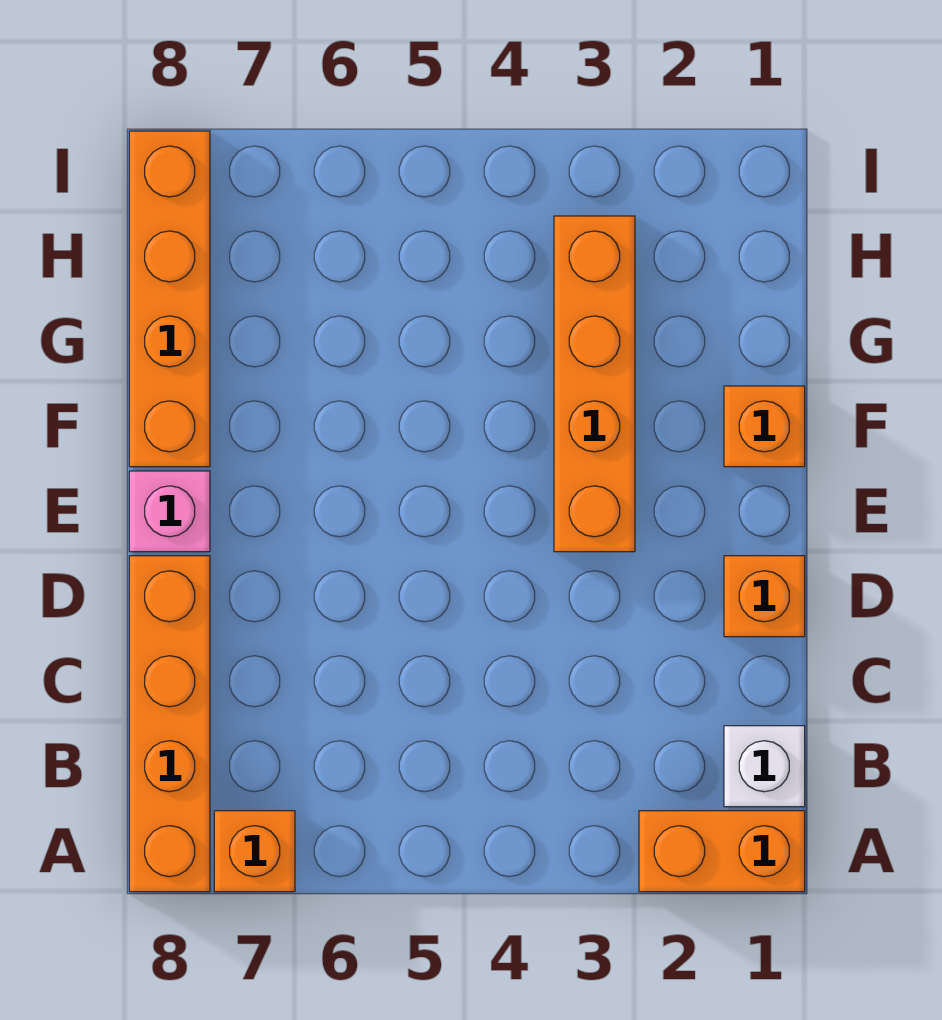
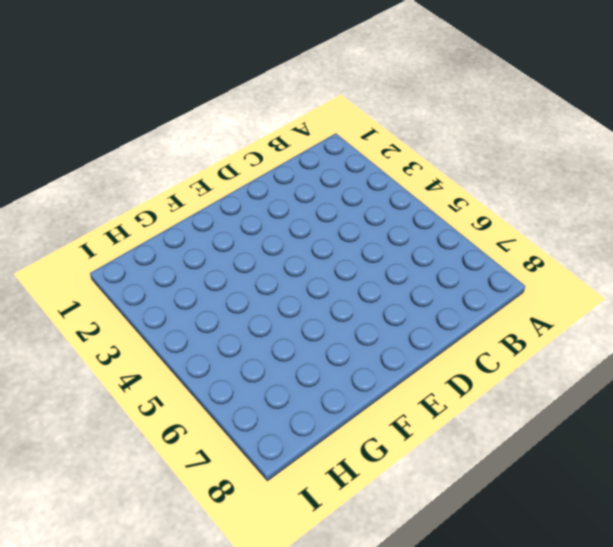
none -> orange 1x2 brick [639,811,805,892]
none -> orange 1x1 brick [214,811,295,892]

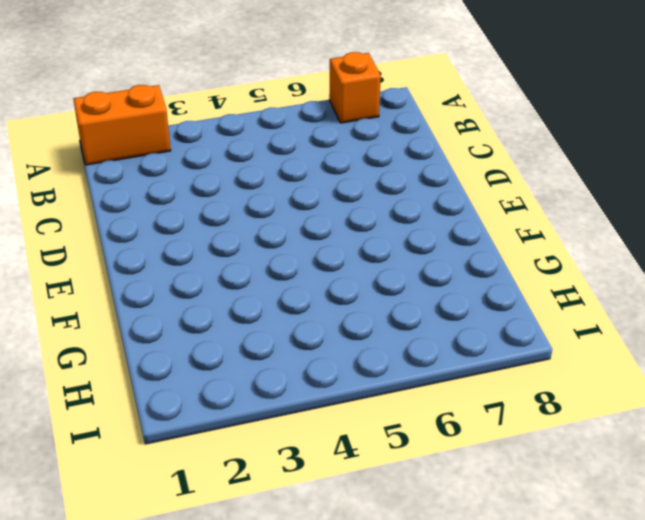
none -> orange 1x4 brick [129,556,210,892]
none -> white 1x1 brick [724,726,805,807]

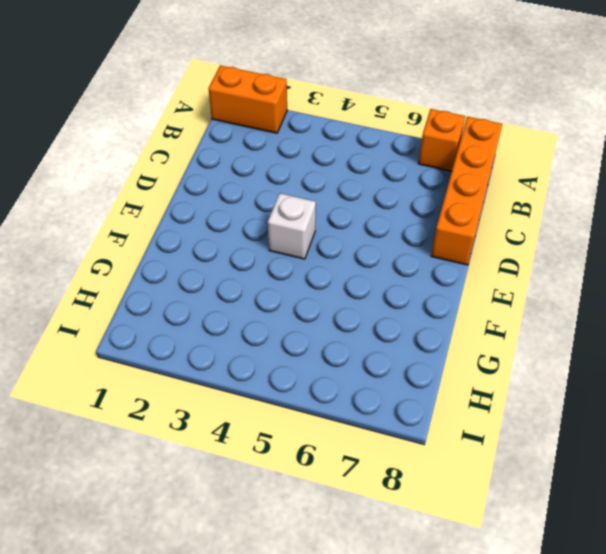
white 1x1 brick [268,193,316,259] -> white 1x1 brick moved to [724,726,805,807]
none -> orange 1x1 brick [724,556,805,637]
none -> orange 1x4 brick [554,216,635,552]

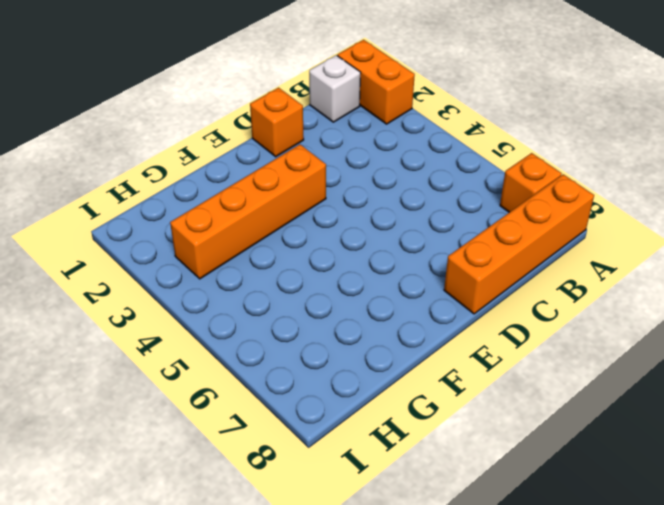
none -> pink 1x1 brick [129,471,210,552]
none -> orange 1x1 brick [724,386,805,467]

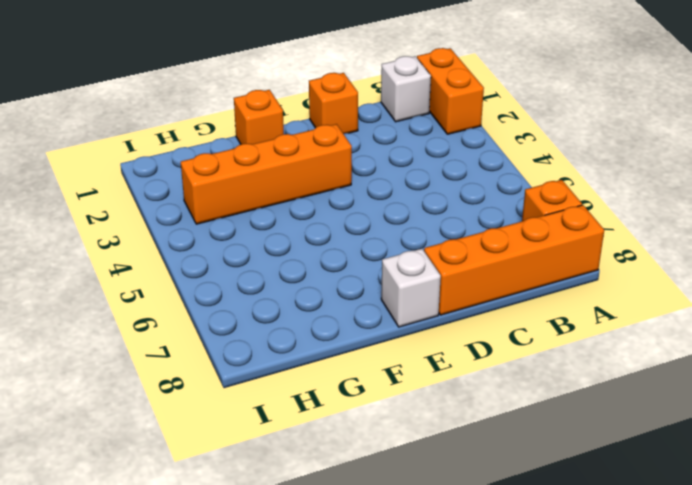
white 1x1 brick [381,249,441,327] -> pink 1x1 brick [129,471,210,552]
none -> orange 1x4 brick [129,131,210,467]

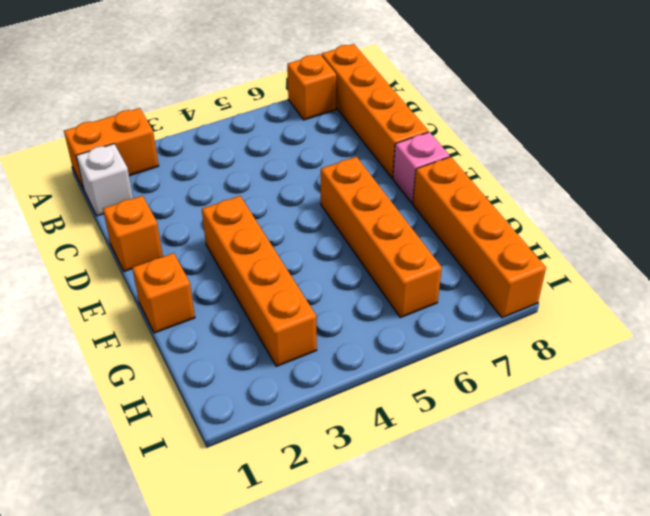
orange 1x4 brick [321,157,442,317] -> none

